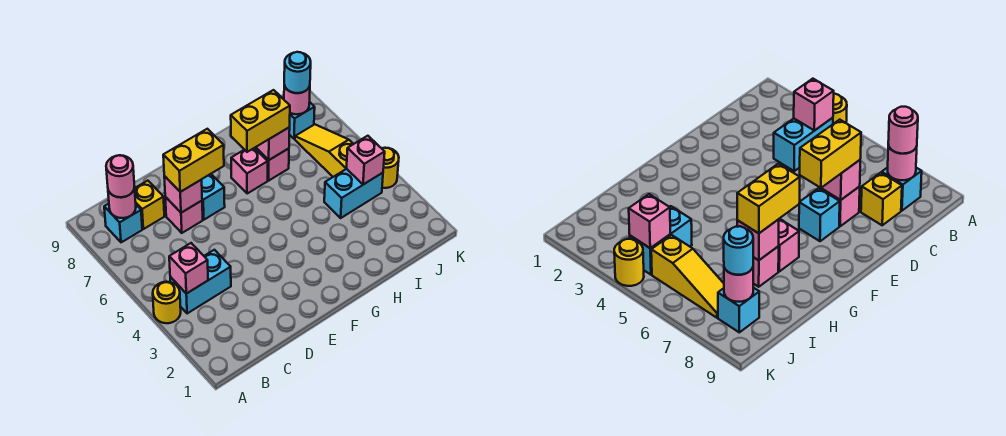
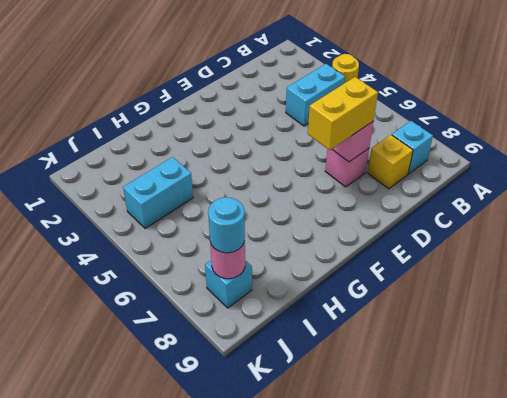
none -> cyan 1x1 brick [202,174,225,220]
none -> pink 1x1 brick [231,148,268,194]
none -> pink 1x1 brick [255,147,289,181]

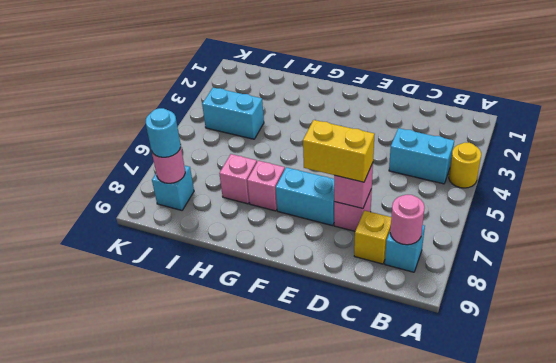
cyan 1x2 brick [276,167,334,226] -> cyan 1x1 brick [202,174,225,220]
none -> yellow 1x3 slope [295,124,353,177]
none -> yellow 1x1 round brick [382,148,399,188]
none -> pink 1x1 brick [169,243,208,294]

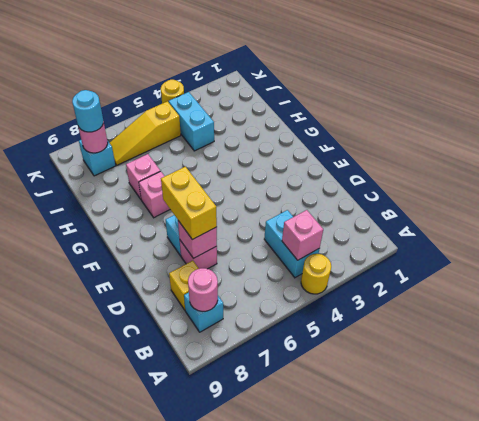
none -> pink 1x1 brick [256,127,290,160]
none -> pink 1x1 brick [346,136,385,185]
none -> pink 1x1 round brick [106,155,135,197]

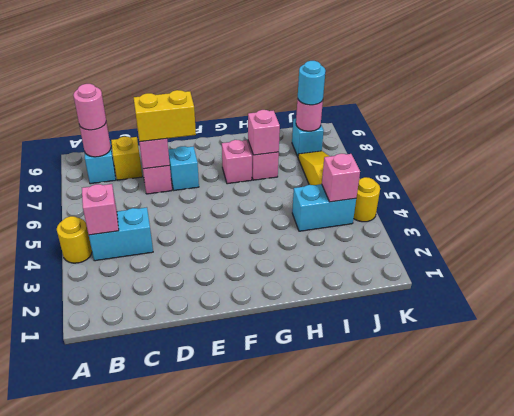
none -> yellow 1x2 brick [231,90,290,152]

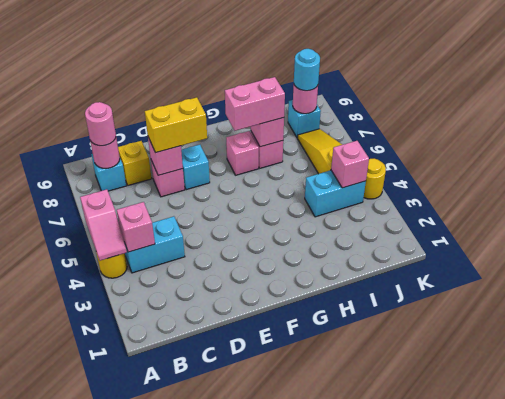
pink 1x2 slope [80,189,127,261] -> none
pink 1x2 brick [225,77,285,131] -> yellow 1x2 brick [231,90,290,152]

